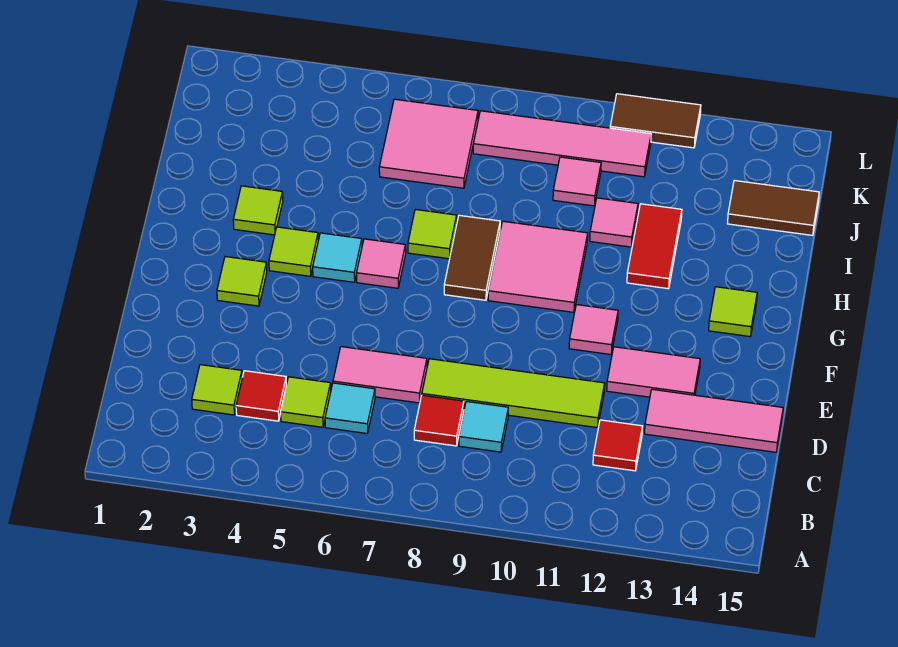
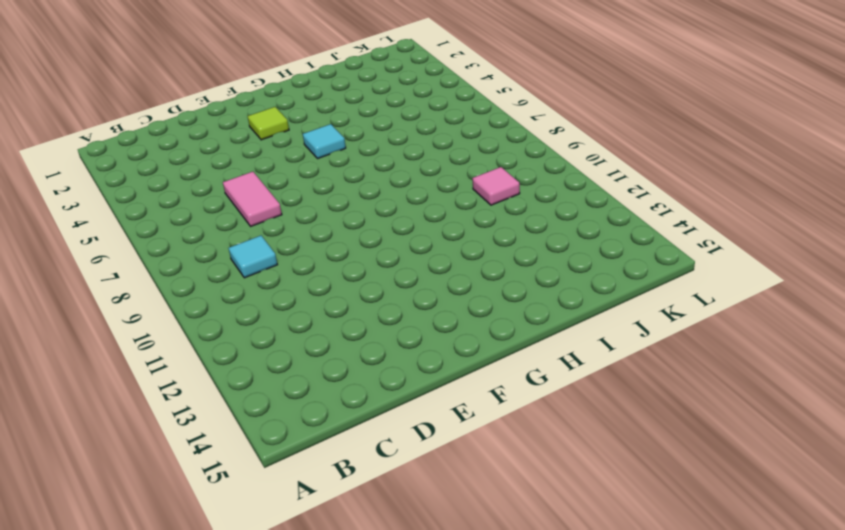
none -> lime 1x1 tile [192,365,242,415]
none -> red 1x1 tile [236,371,286,421]
none -> lime 1x1 tile [281,377,331,427]

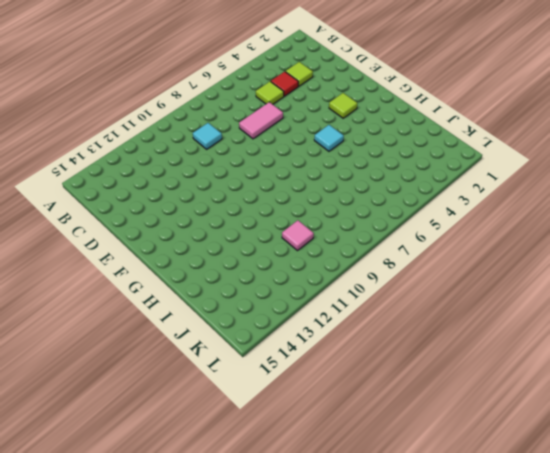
none -> cyan 1x1 tile [325,383,375,433]
none -> red 1x1 tile [414,395,464,446]
none -> red 1x1 tile [593,420,642,471]

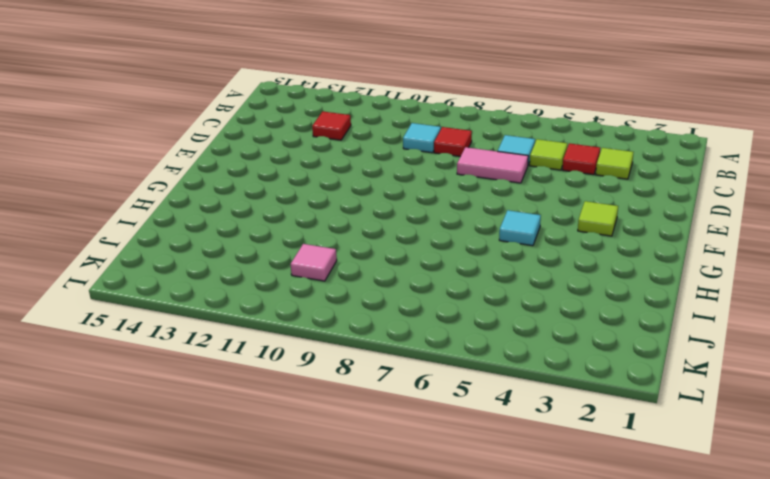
none -> lime 1x4 tile [422,359,605,428]
none -> pink 1x3 tile [645,389,783,452]
none -> pink 1x2 tile [607,347,700,397]

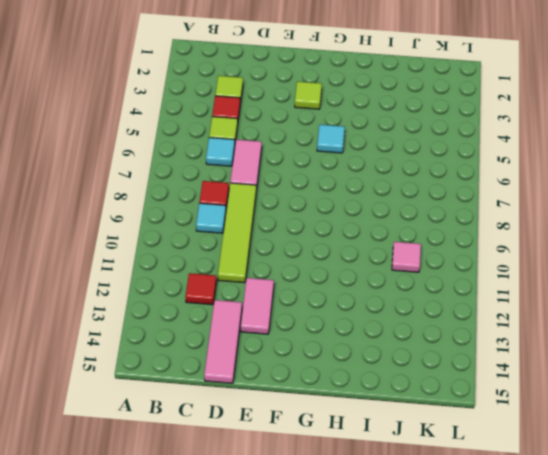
none -> pink 1x1 tile [569,305,618,354]
none -> lime 1x1 tile [269,227,318,276]
none -> pink 1x1 tile [357,239,406,288]

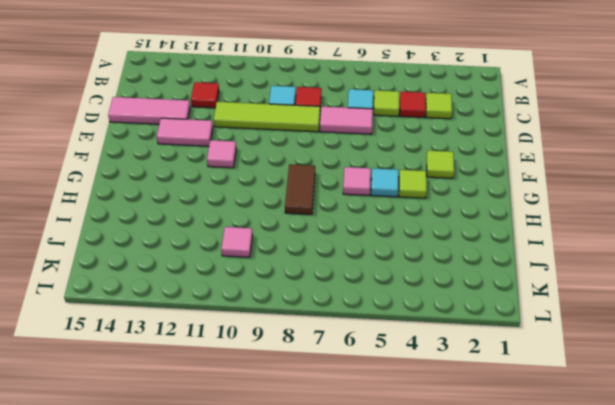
none -> pink 2x2 tile [488,221,588,312]
none -> lime 1x1 tile [709,287,757,336]
none -> lime 1x1 tile [233,186,283,235]

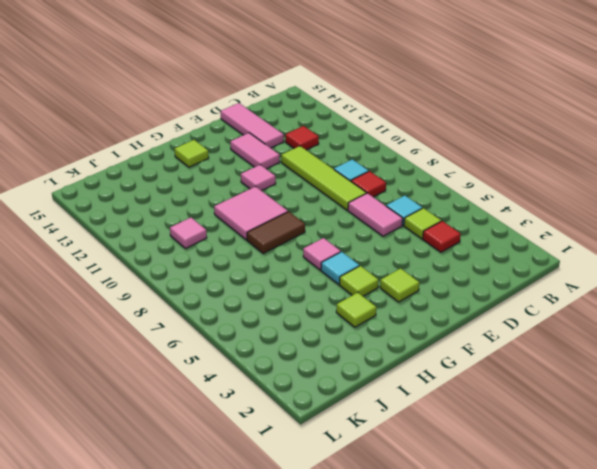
none -> lime 1x1 tile [192,365,242,415]
none -> lime 1x1 tile [408,209,457,259]
none -> red 1x2 tile [627,204,682,289]

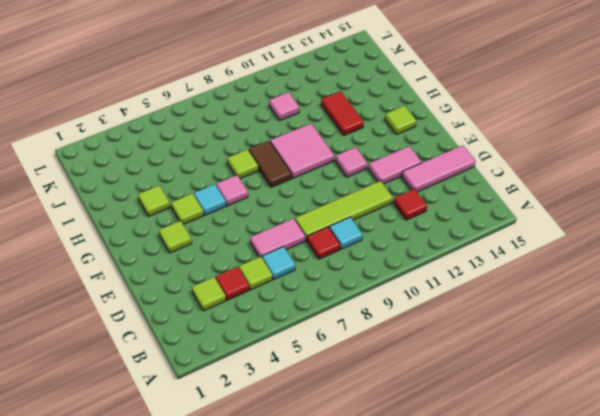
none -> pink 1x1 tile [590,198,638,247]
none -> pink 2x2 tile [379,99,478,188]
none -> brown 1x2 tile [728,180,819,235]

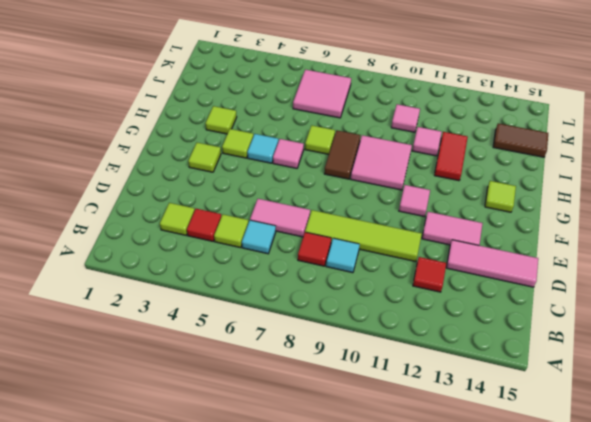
none -> pink 1x4 tile [473,111,651,177]
none -> brown 1x2 tile [610,94,701,148]

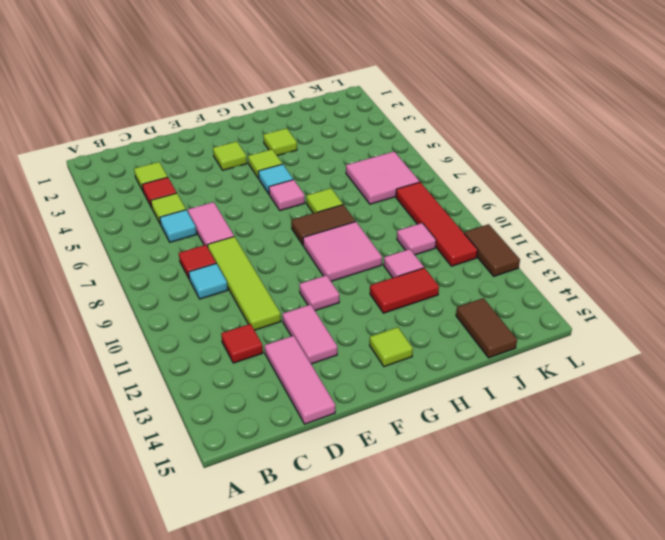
red 1x4 tile [396,182,478,266] -> pink 1x4 tile [473,111,651,177]

